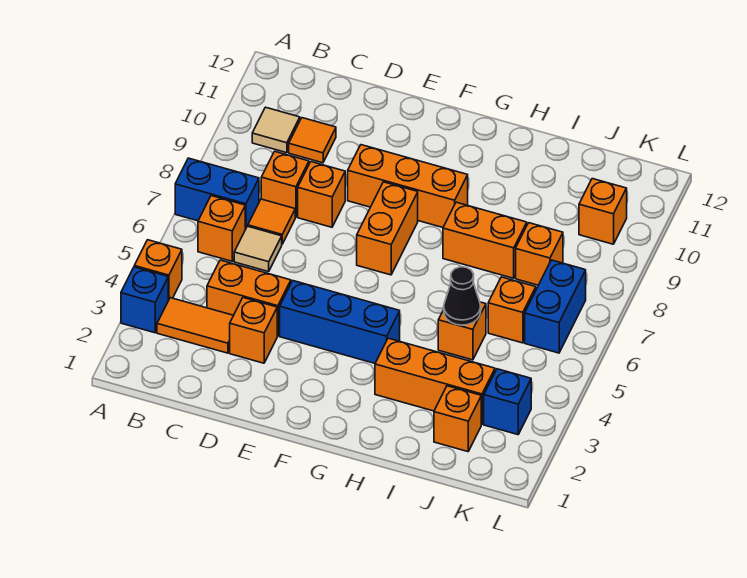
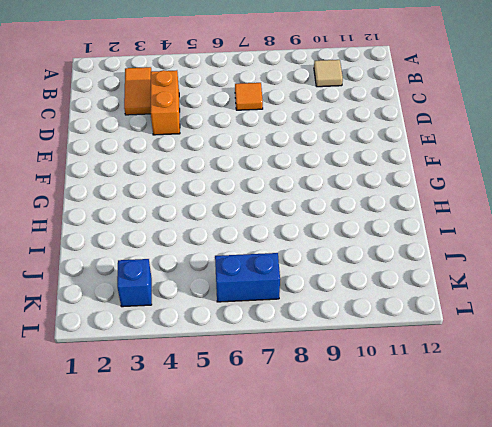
none -> blue 1x1 brick [121,267,168,333]
none -> orange 1x1 brick [134,240,182,300]
none -> blue 1x2 brick [175,158,259,229]

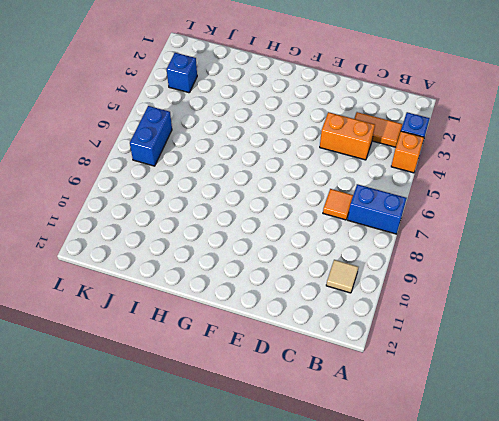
none -> orange 1x1 brick [198,196,245,261]
none -> tan 1x1 tile [234,226,282,272]
none -> orange 1x1 brick [261,151,309,217]

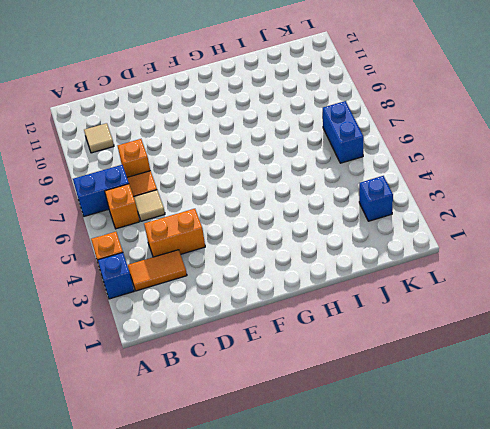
none -> orange 1x1 tile [289,118,336,163]
none -> orange 1x1 brick [230,298,277,363]
none -> orange 1x1 brick [298,162,345,227]

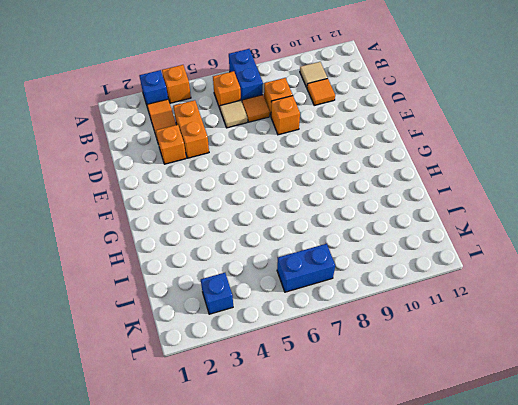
none -> blue 1x3 brick [280,281,400,363]
none -> orange 1x3 brick [348,145,468,227]
none -> orange 1x2 brick [357,182,418,275]

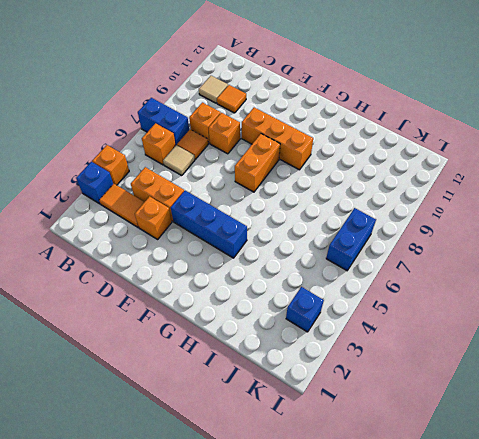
none -> orange 1x3 brick [375,338,495,424]
none -> orange 1x2 brick [443,202,527,278]
none -> orange 1x1 brick [438,302,486,360]

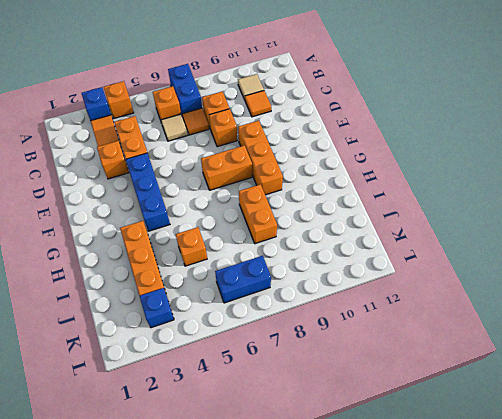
none -> orange 1x1 brick [434,386,481,452]
none -> orange 1x1 brick [488,277,536,343]
none -> orange 1x1 brick [516,223,563,285]

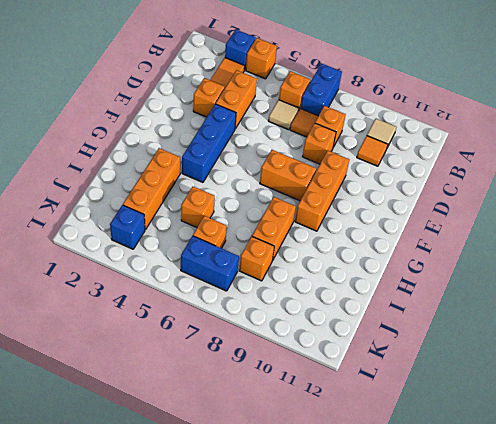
none -> orange 1x1 brick [434,386,481,452]
none -> orange 1x1 brick [579,179,627,244]
none -> black 1x1 cone [444,267,481,325]

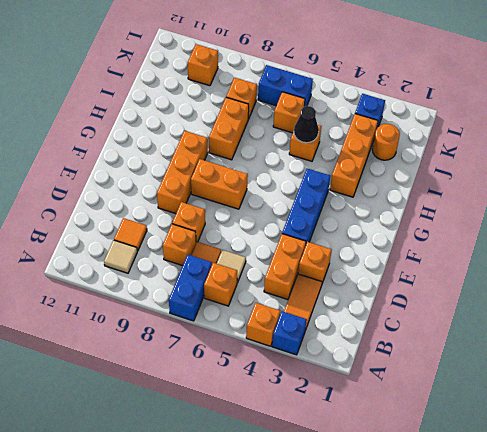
orange 1x1 round brick [372,124,400,160] -> orange 1x1 brick [434,386,481,452]

